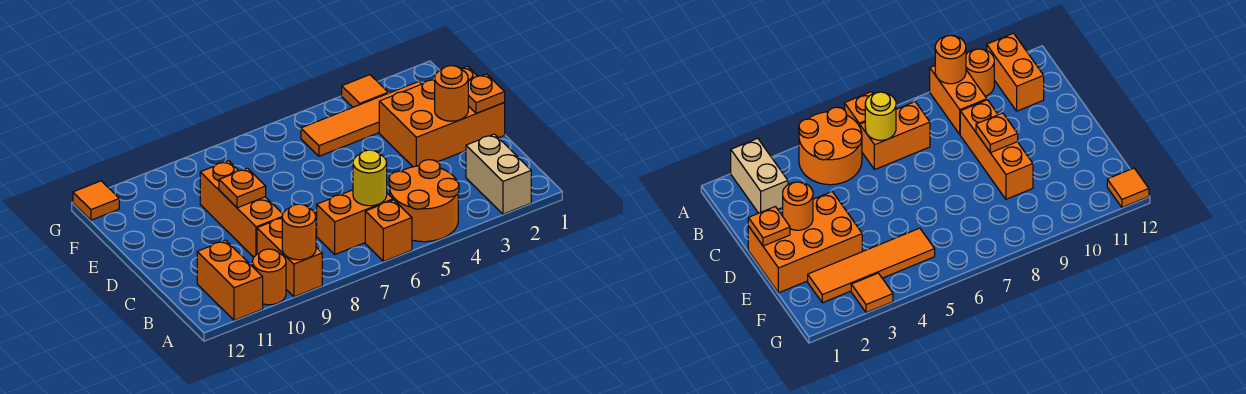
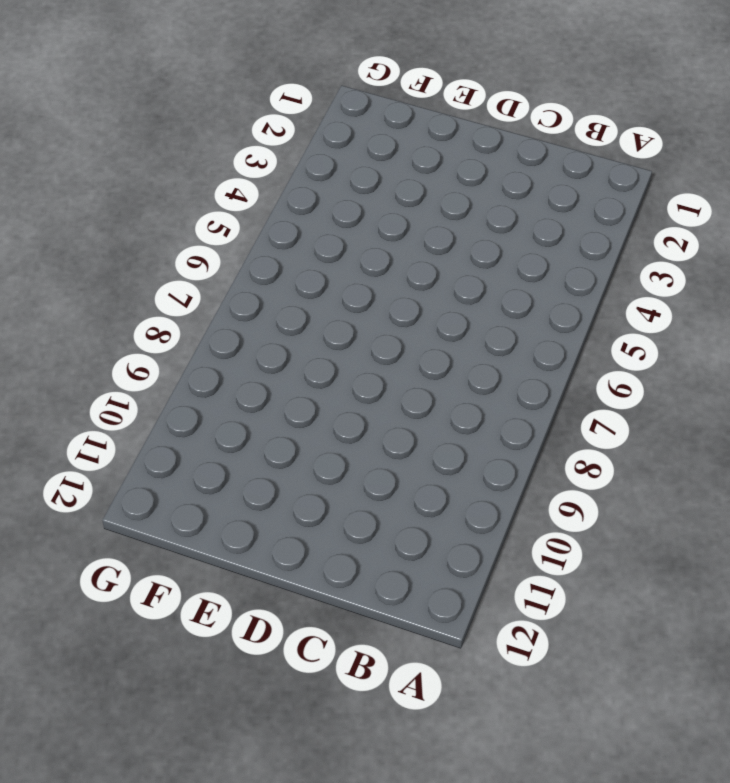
none -> tan 1x2 brick [466,134,531,214]
none -> orange 2x2 round brick [389,160,459,242]
none -> orange 1x1 brick [365,200,412,261]

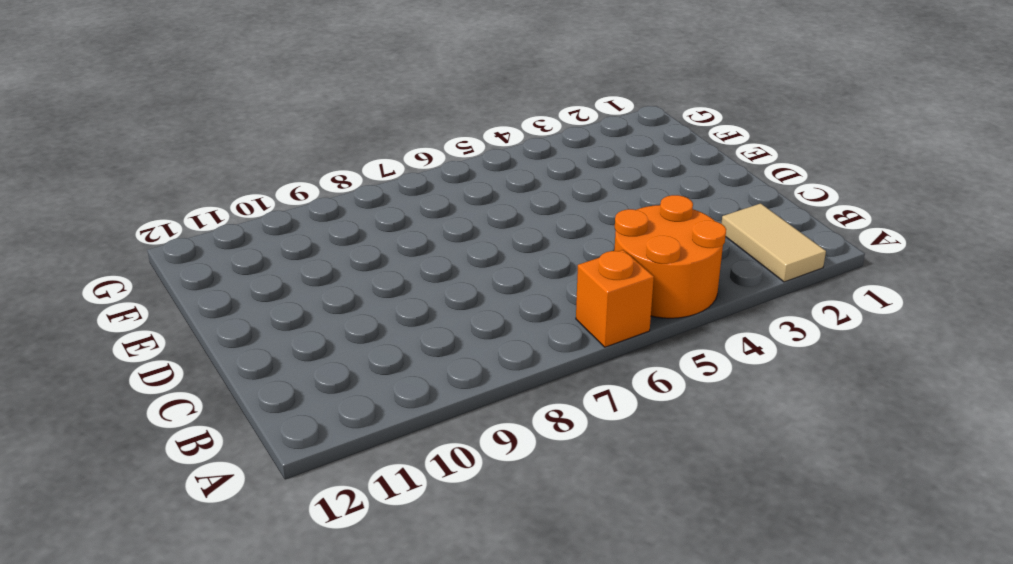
tan 1x2 tile [721,203,826,282] -> tan 1x2 brick [466,134,531,214]
none -> orange 1x2 brick [257,218,322,297]
none -> orange 1x1 round brick [252,249,286,305]
none -> orange 1x2 brick [197,240,263,320]

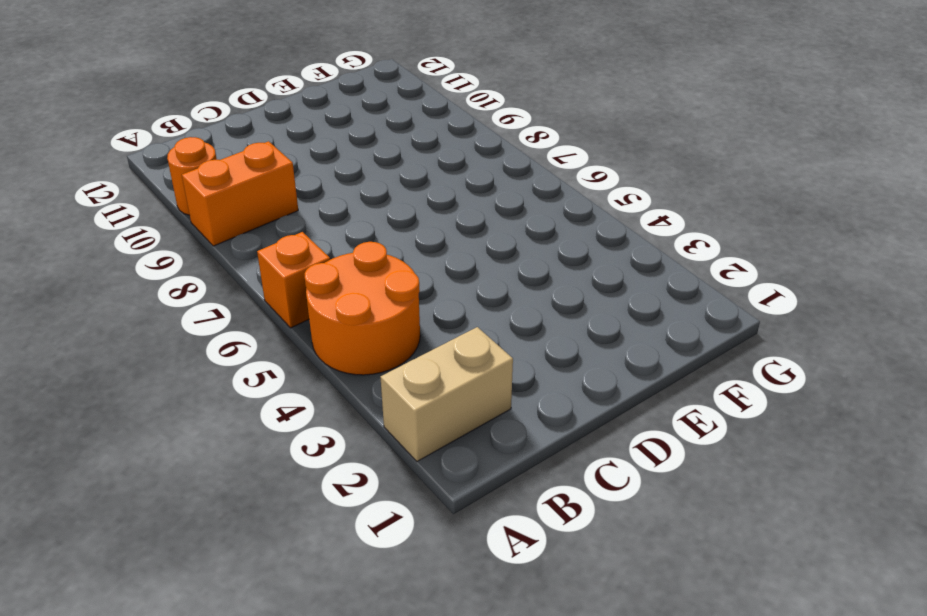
none -> orange 1x2 brick [197,240,263,320]
none -> orange 1x2 brick [317,190,393,254]
none -> orange 1x3 brick [200,161,283,257]

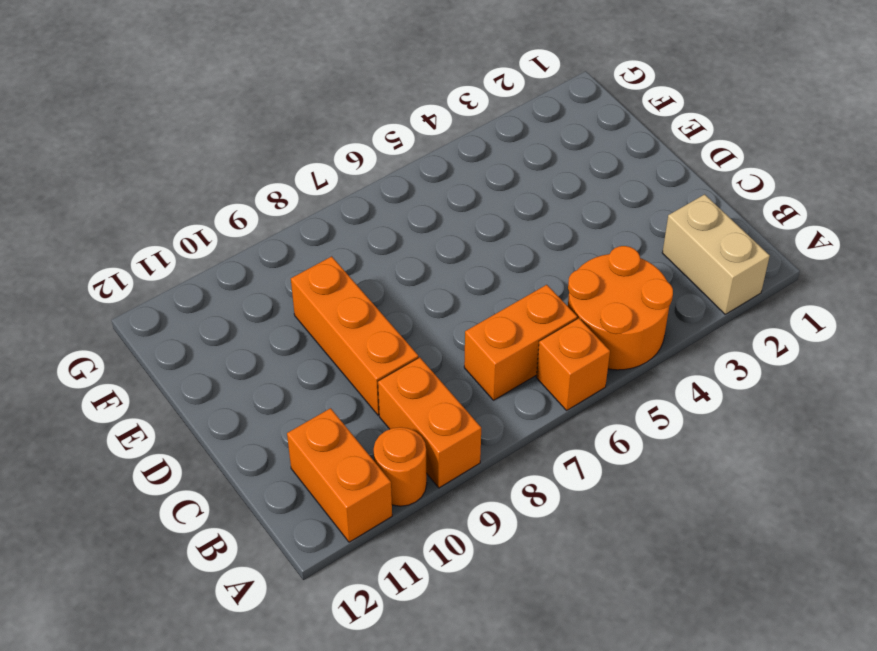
none -> orange 2x3 brick [379,66,505,167]
none -> orange 1x4 tile [301,81,421,156]
none -> orange 1x1 tile [342,75,388,107]

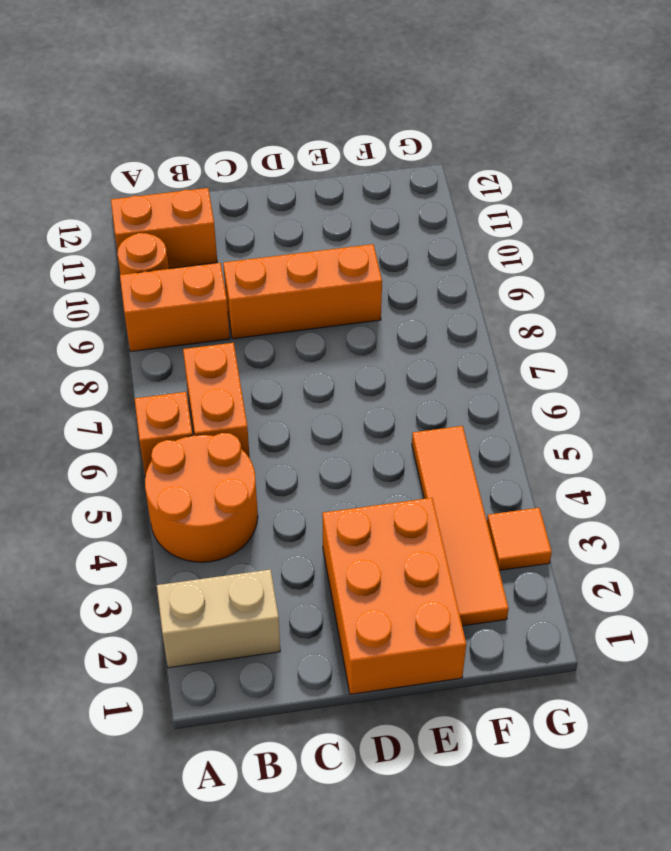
none -> orange 1x1 tile [73,181,119,220]
none -> orange 1x1 round brick [282,204,316,260]
none -> yellow 1x1 round brick [353,150,387,206]

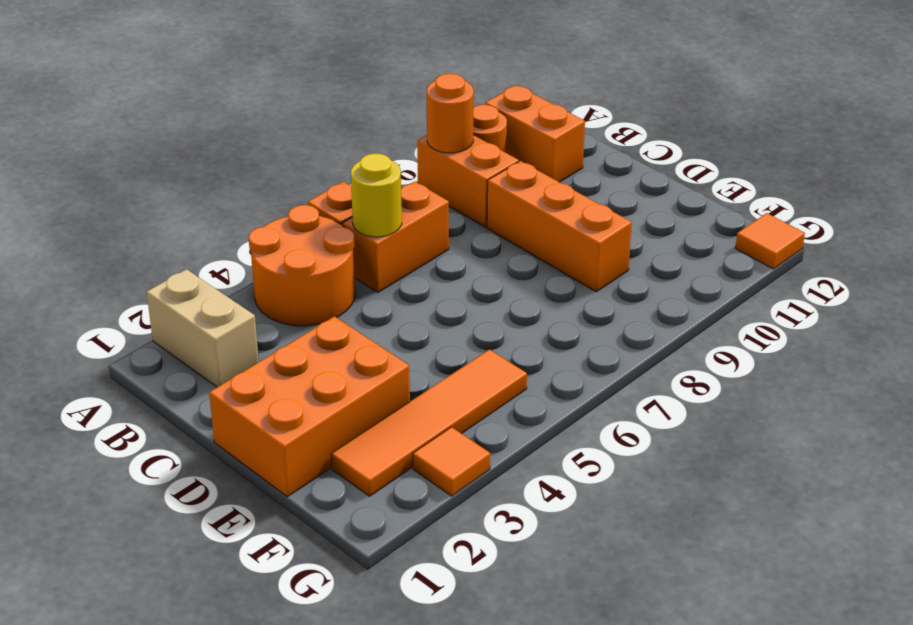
none -> orange 1x1 plate [468,74,505,113]
none -> orange 1x1 round brick [435,66,468,121]
none -> orange 1x1 plate [219,168,266,208]

